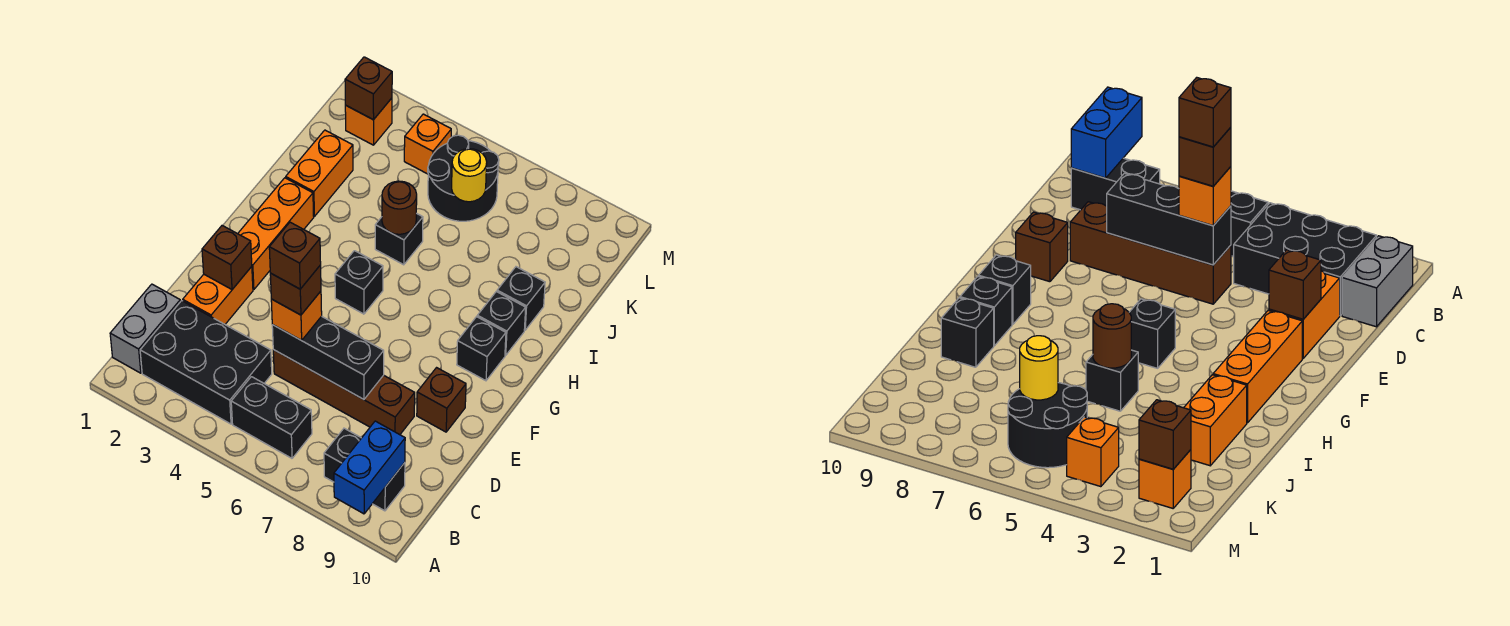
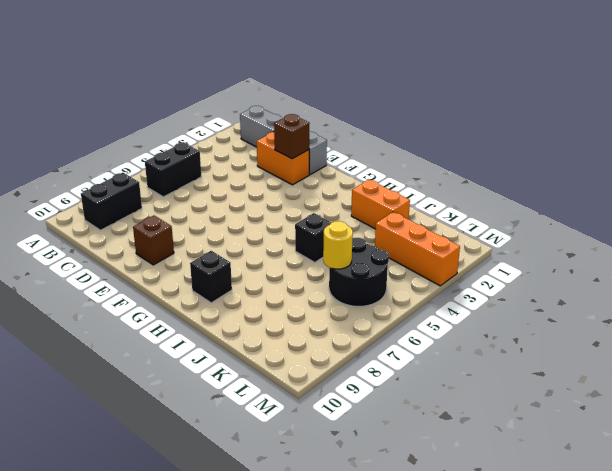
grey 1x4 brick [240,106,327,174] -> grey 1x2 brick [110,284,180,373]
orange 1x3 brick [375,212,460,286] -> orange 1x3 brick moved to [238,178,314,290]
none -> black 2x3 brick [140,301,272,424]
none -> brown 1x4 brick [273,350,415,435]
none -> black 1x1 brick [335,251,383,314]

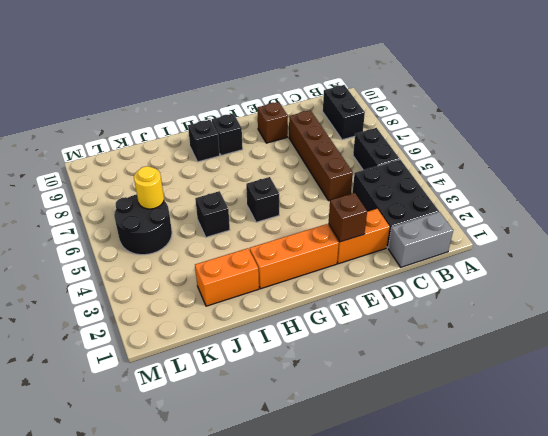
none -> black 1x1 brick [497,267,545,330]
none -> orange 1x1 brick [345,98,392,145]
none -> orange 1x1 brick [404,114,451,174]

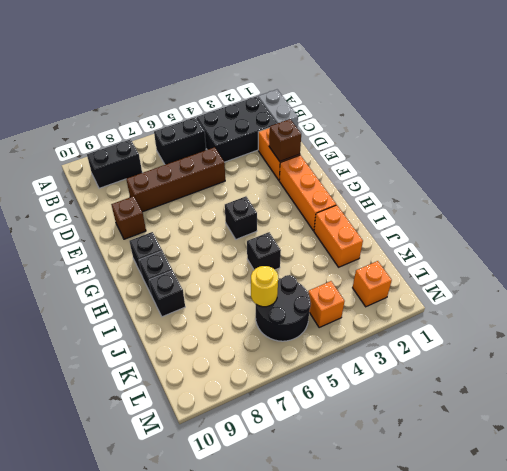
none -> blue 1x2 brick [334,421,405,514]
none -> black 1x3 brick [272,316,384,399]
none -> brown 1x1 round brick [382,181,417,234]

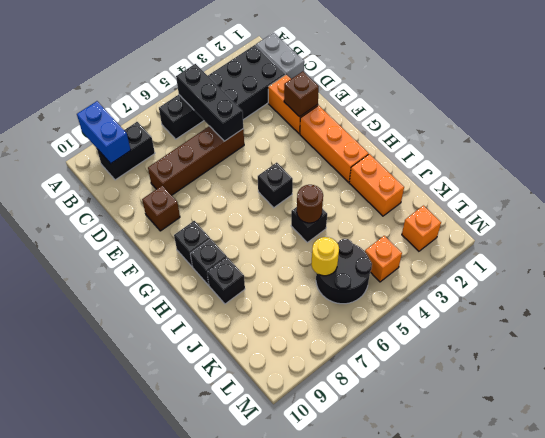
black 1x3 brick [176,64,243,141] -> black 1x3 brick turned to [272,316,384,399]
none -> brown 1x1 brick [345,57,392,120]
none -> orange 1x1 brick [271,291,322,340]
none -> brown 1x1 brick [270,265,321,315]

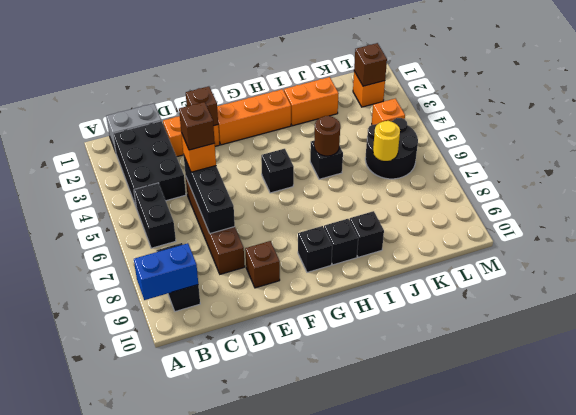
none -> brown 1x1 brick [269,222,321,289]

